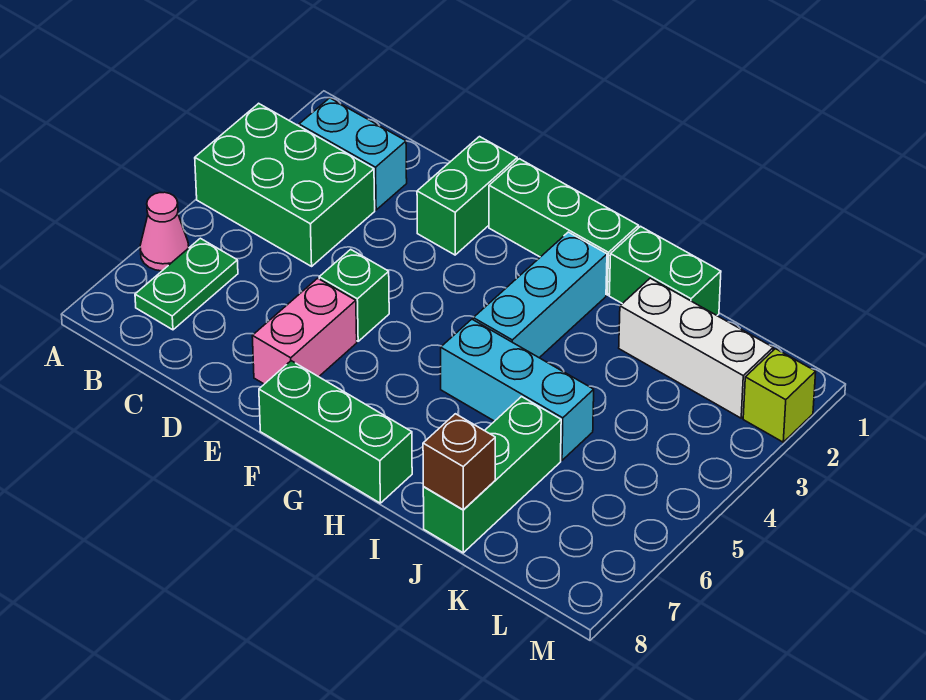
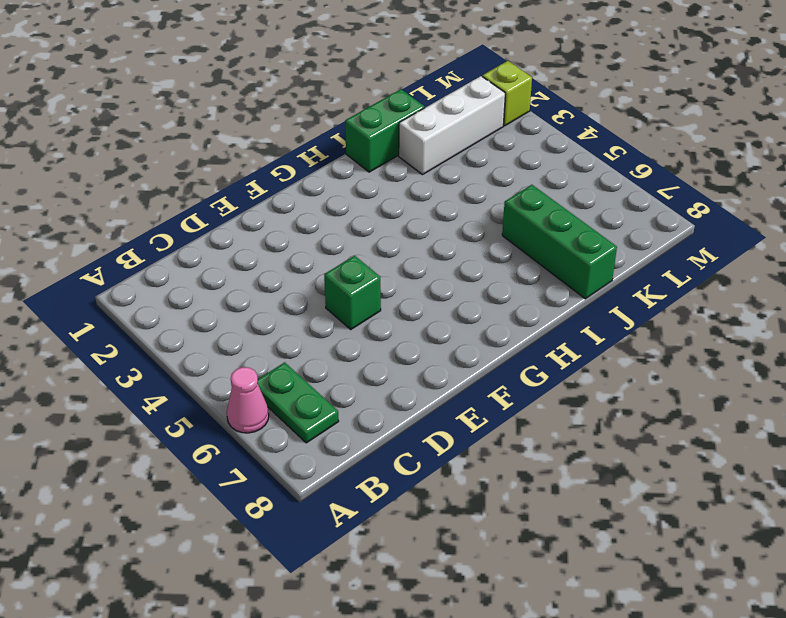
none -> green 2x3 brick [195,103,375,266]
none -> cyan 1x2 brick [299,98,407,210]
none -> green 1x2 brick [417,137,517,255]

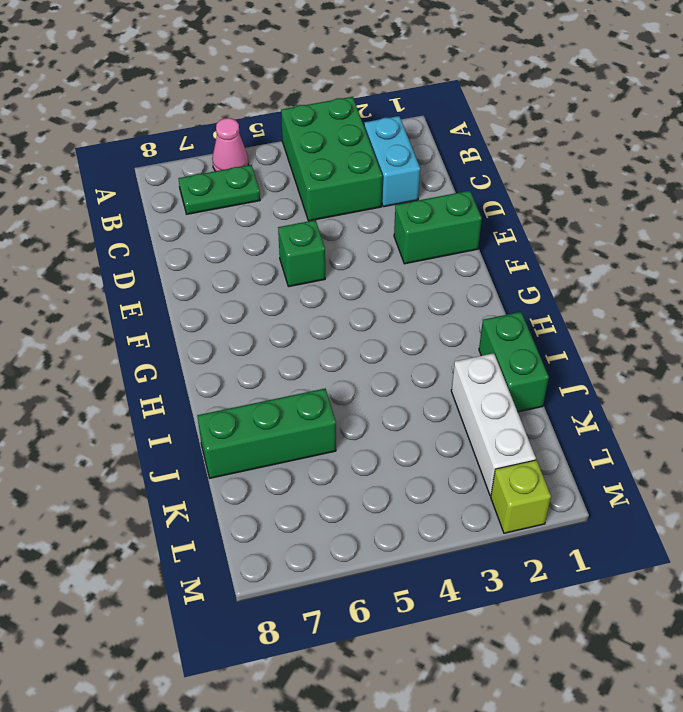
none -> pink 1x2 brick [252,278,357,384]
none -> green 1x3 brick [489,159,638,295]
none -> green 1x3 brick [259,361,412,503]

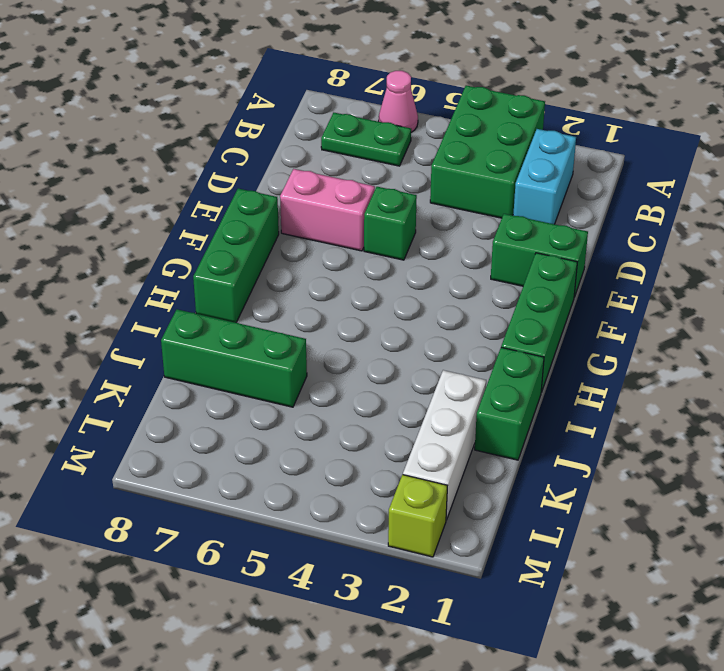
none -> cyan 1x3 brick [473,232,607,358]
none -> cyan 1x3 brick [441,319,594,460]
none -> brown 1x1 brick [423,414,495,510]

